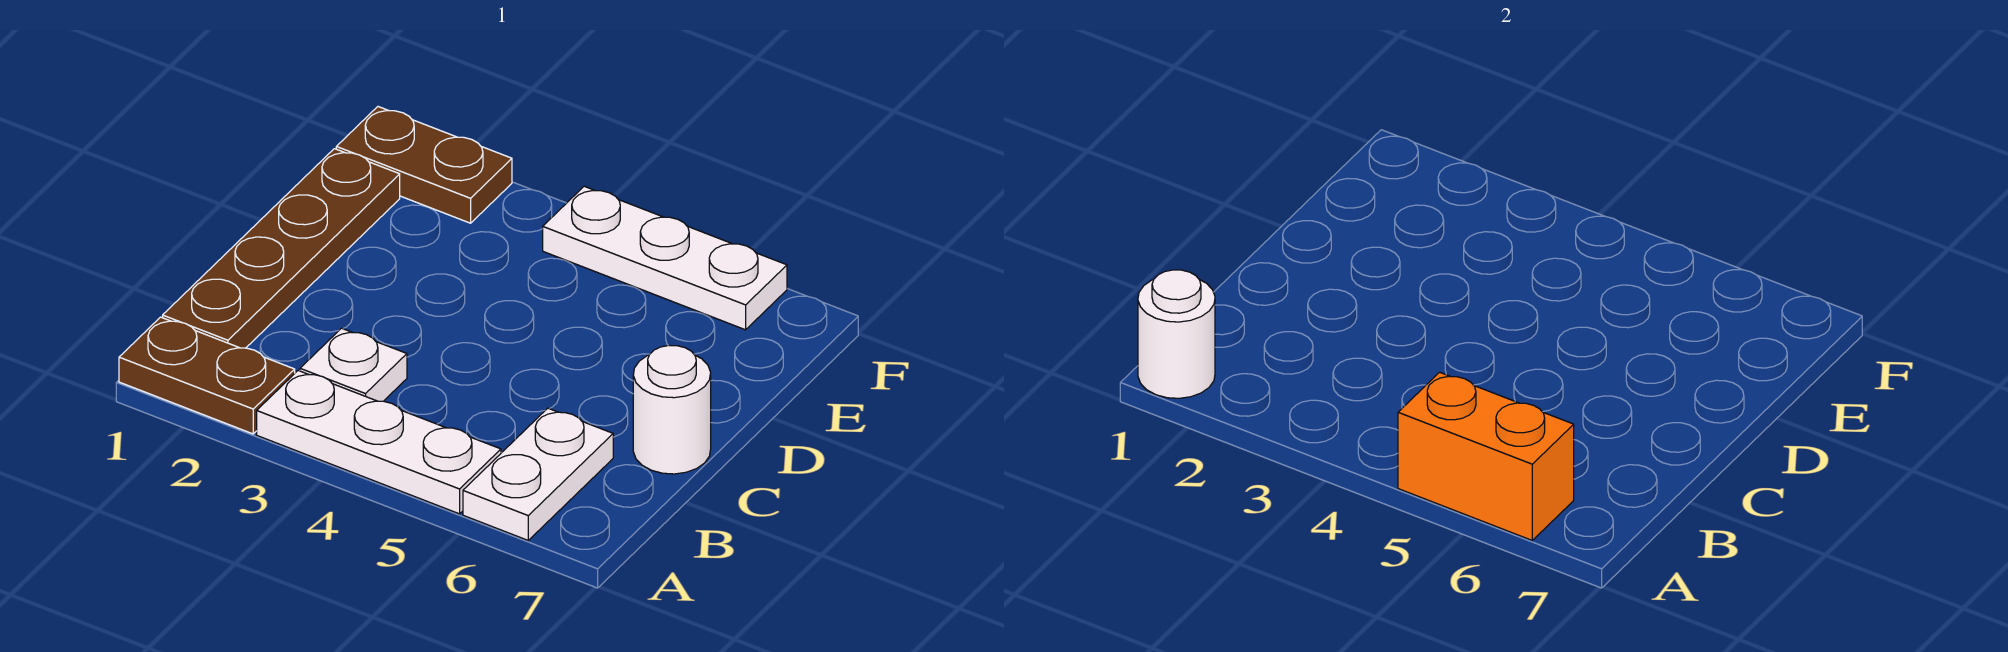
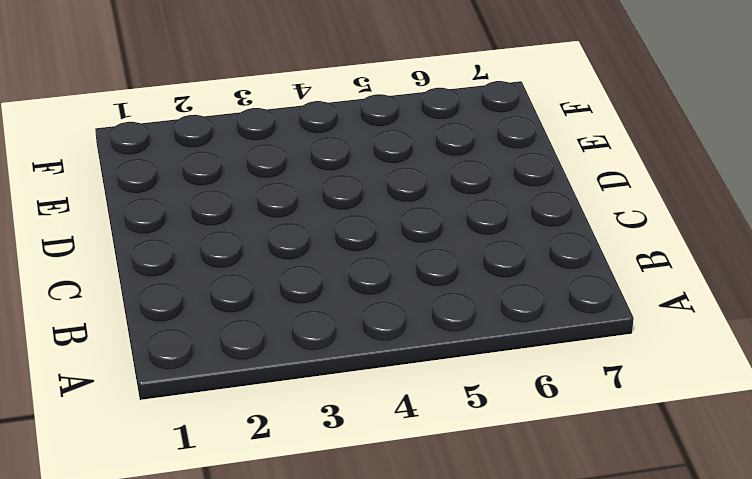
none -> brown 1x2 plate [119,317,295,434]
none -> white 1x3 plate [257,371,501,514]

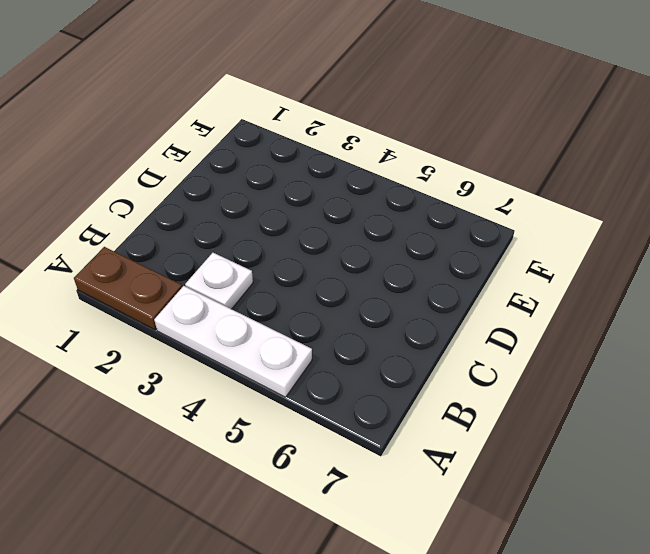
none -> white 1x2 plate [463,408,613,540]
none -> brown 1x4 plate [163,149,400,348]

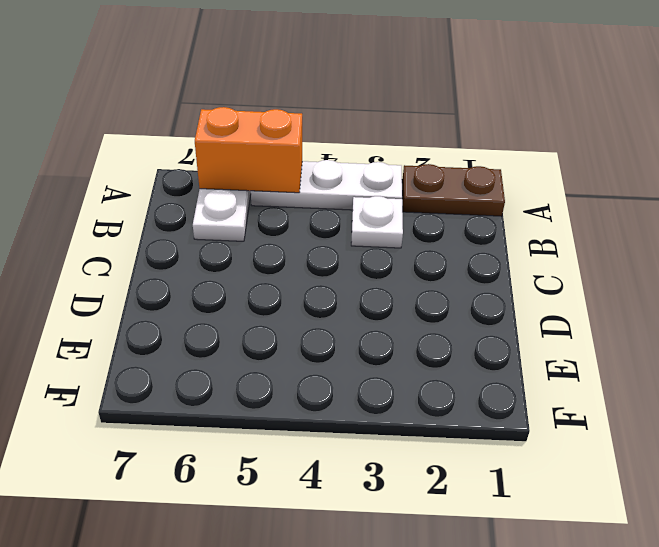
none -> brown 1x4 plate [163,149,400,348]
none -> white 1x1 round brick [633,345,711,474]

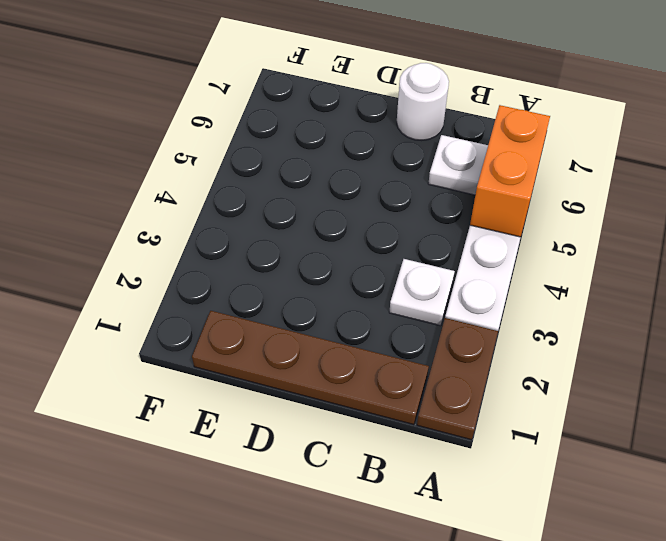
none -> brown 1x2 plate [336,107,512,223]
none -> white 1x3 plate [543,186,787,330]

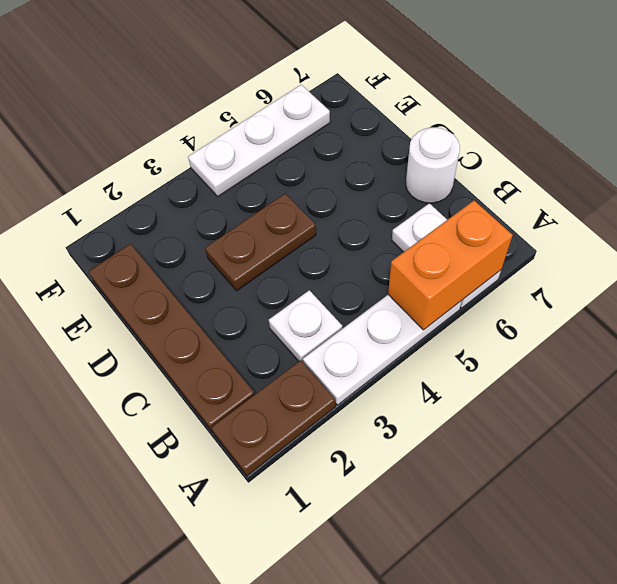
brown 1x2 plate [205,194,316,291] -> brown 1x2 plate moved to [336,107,512,223]
none -> white 1x1 round brick [1138,270,1215,398]

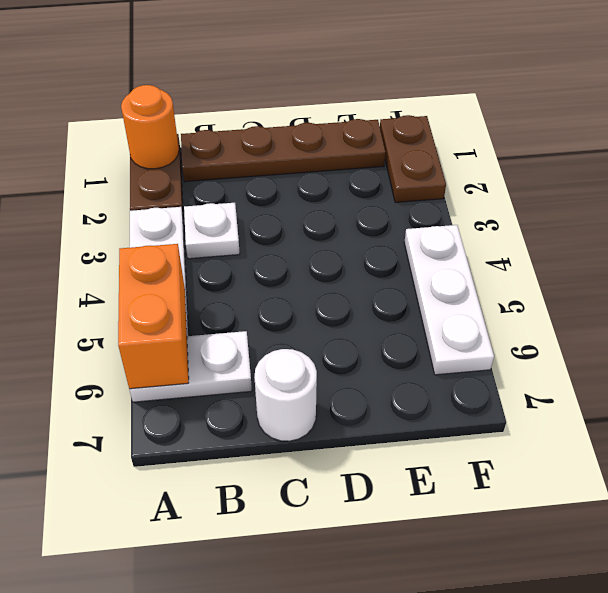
orange 1x1 round brick [121,85,179,169] -> white 1x1 round brick [1138,270,1215,398]

